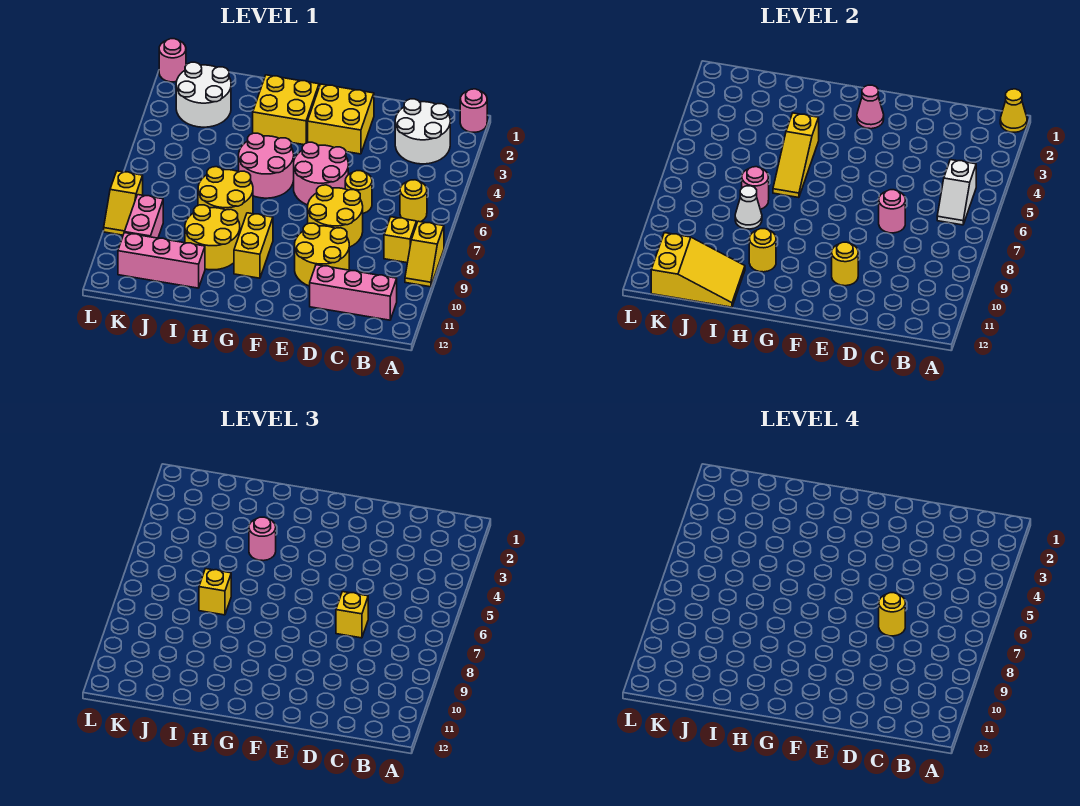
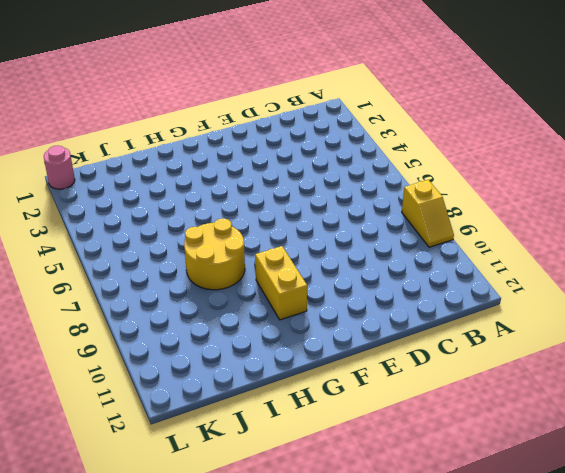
none -> pink 1x1 round brick [460,89,487,132]
none -> white 2x2 round brick [395,99,450,164]
none -> yellow 1x1 round brick [400,180,427,223]
none -> yellow 1x1 brick [384,217,416,263]

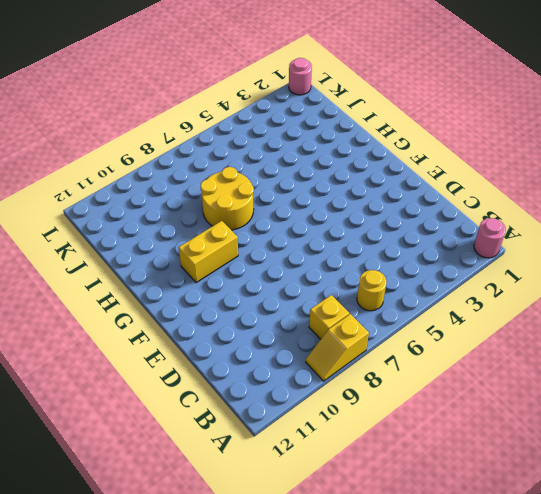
none -> white 2x2 round brick [395,99,450,164]
none -> pink 1x3 brick [310,265,397,320]
none -> yellow 1x1 round brick [345,171,372,213]
none -> yellow 2x2 round brick [308,185,363,247]

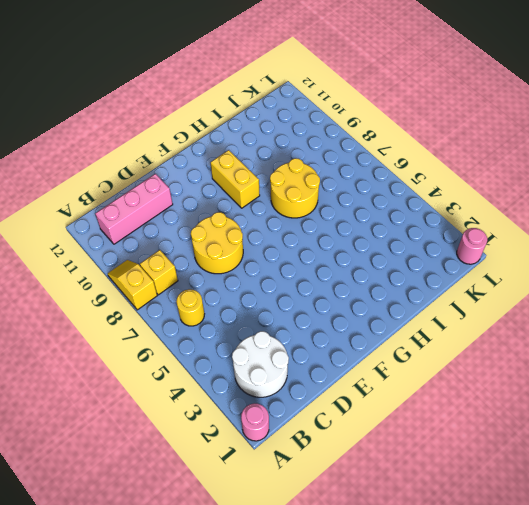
none -> yellow 1x1 round brick [345,171,372,213]
none -> yellow 2x2 round brick [295,223,349,286]
none -> yellow 2x2 brick [308,84,374,154]
none -> pink 2x2 round brick [294,142,348,205]

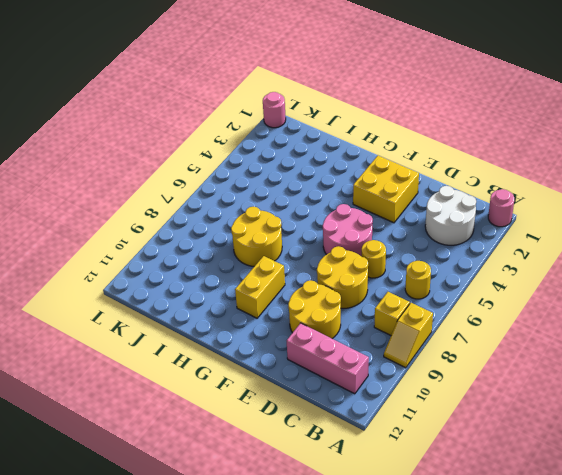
none -> yellow 2x2 brick [253,75,319,145]
none -> pink 2x2 round brick [239,133,294,198]
none -> yellow 2x2 round brick [185,205,240,270]
none -> pink 1x3 brick [118,233,205,288]

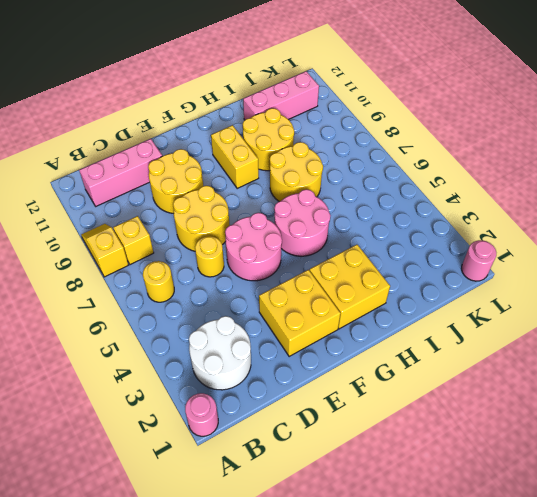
none -> white 2x2 round brick [176,62,231,127]
none -> pink 1x2 brick [124,195,163,238]
none -> yellow 1x2 slope [104,171,143,235]
none -> yellow 1x1 cone [1000,89,1027,132]

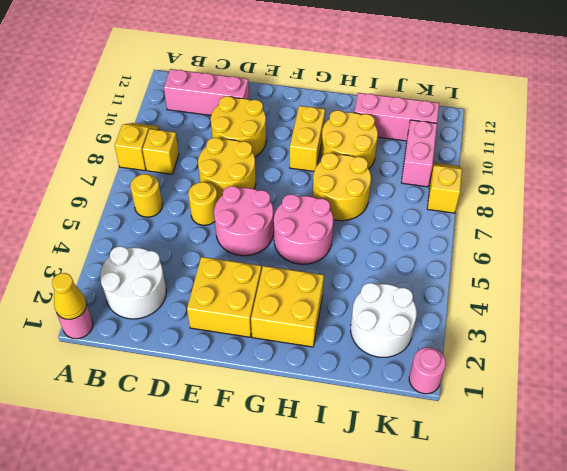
none -> white 1x2 slope [937,160,976,225]
none -> pink 1x1 round brick [879,190,905,233]
none -> yellow 1x1 round brick [832,242,858,286]
none -> pink 1x1 cone [857,85,884,129]

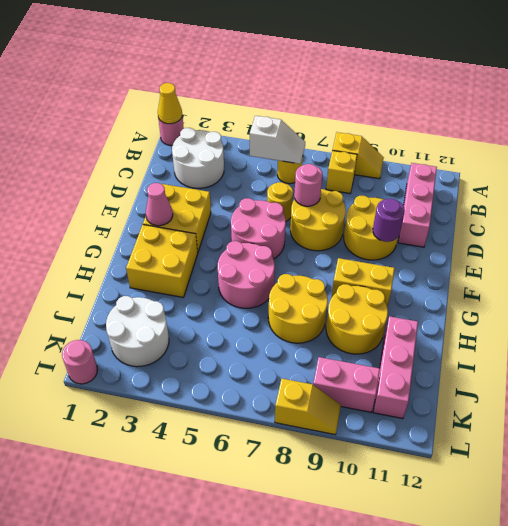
purple 1x1 round brick [373,199,405,242] -> yellow 1x1 round brick [832,242,858,286]
none -> yellow 1x3 slope [773,113,819,198]
none -> yellow 1x1 round brick [749,229,776,272]
none -> pink 1x1 round brick [742,167,769,209]
none -> white 1x1 cone [735,186,762,229]

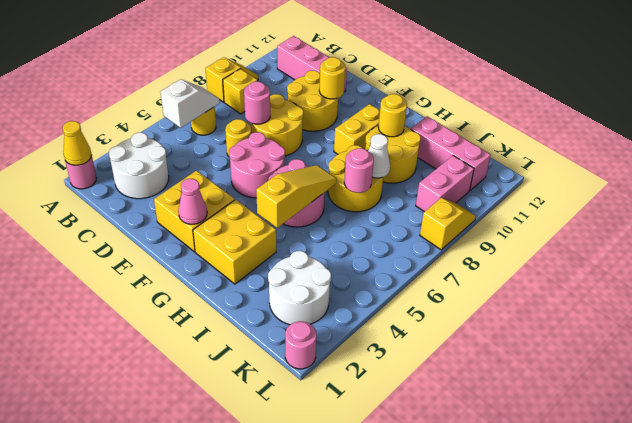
none -> yellow 2x3 slope [651,233,745,307]
none -> yellow 1x1 brick [336,592,368,638]
none -> pink 1x1 round brick [249,517,276,561]
none -> yellow 1x1 brick [199,569,231,615]

